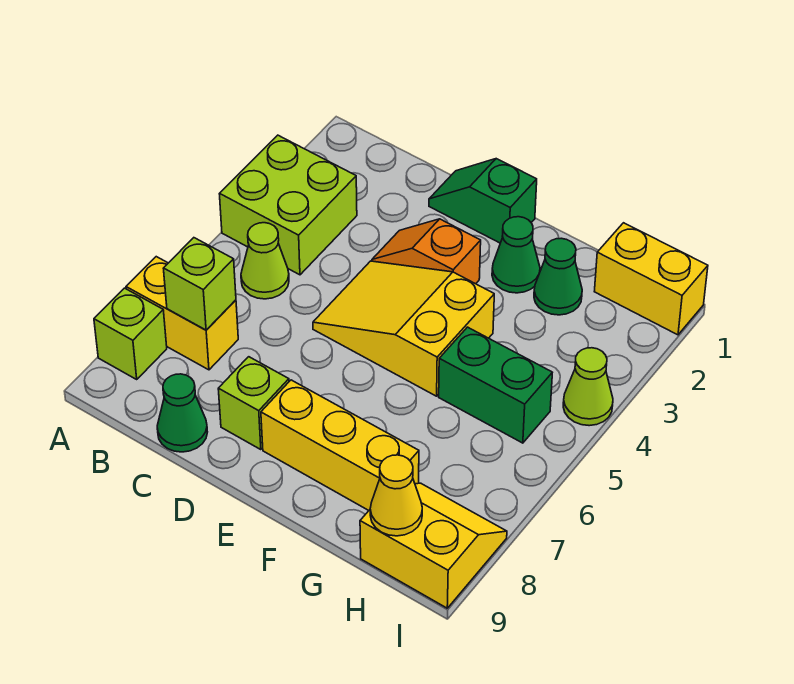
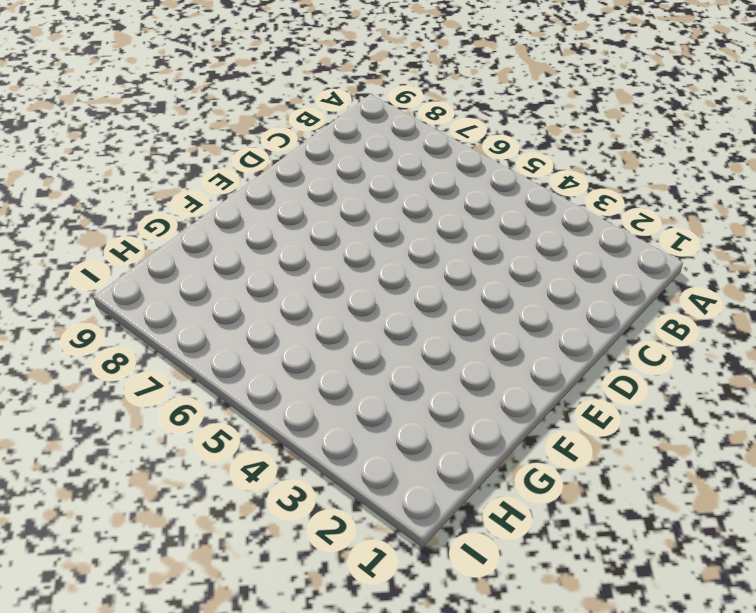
none -> lime 2x2 brick [220,135,357,275]
none -> yellow 1x2 brick [126,257,238,370]
none -> lime 1x1 brick [94,288,167,379]

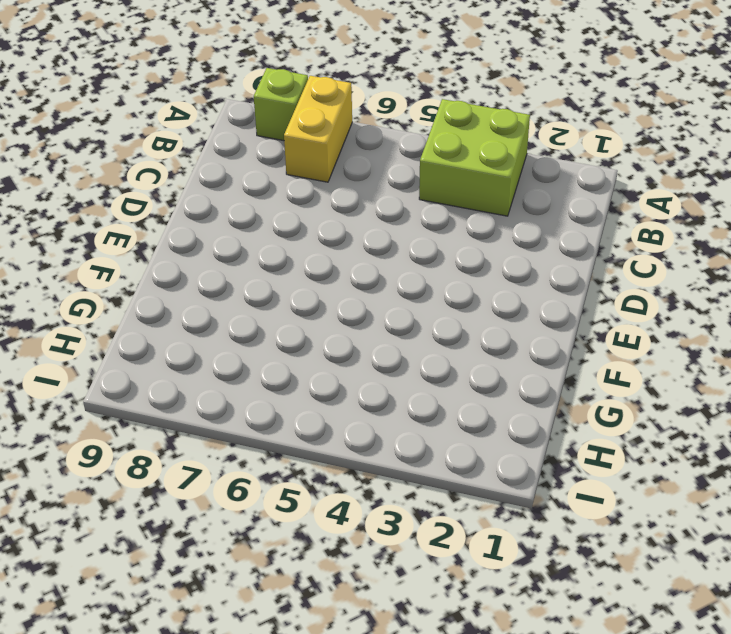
none -> lime 1x1 cone [241,223,289,299]
none -> green 1x1 cone [157,374,207,452]
none -> green 1x2 slope [429,159,537,243]

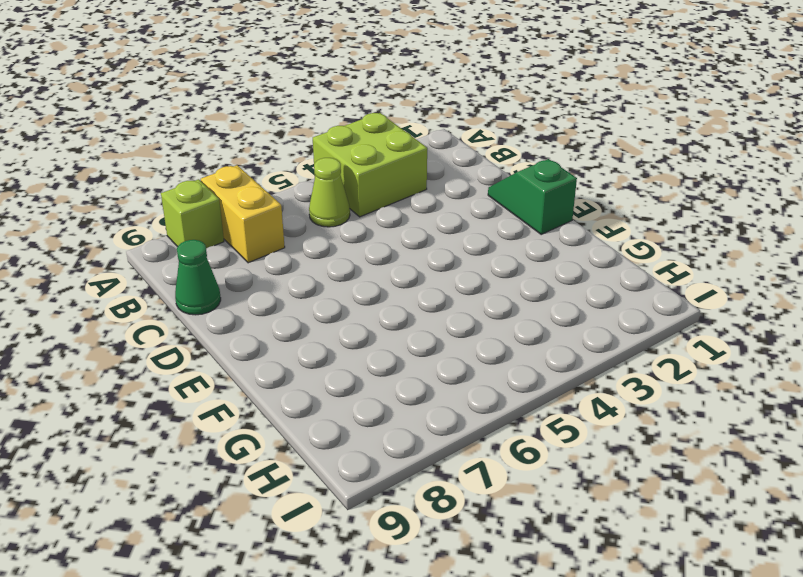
none -> orange 1x2 slope [372,219,481,284]
none -> yellow 2x3 slope [313,261,494,396]
none -> lime 1x1 brick [218,357,289,450]

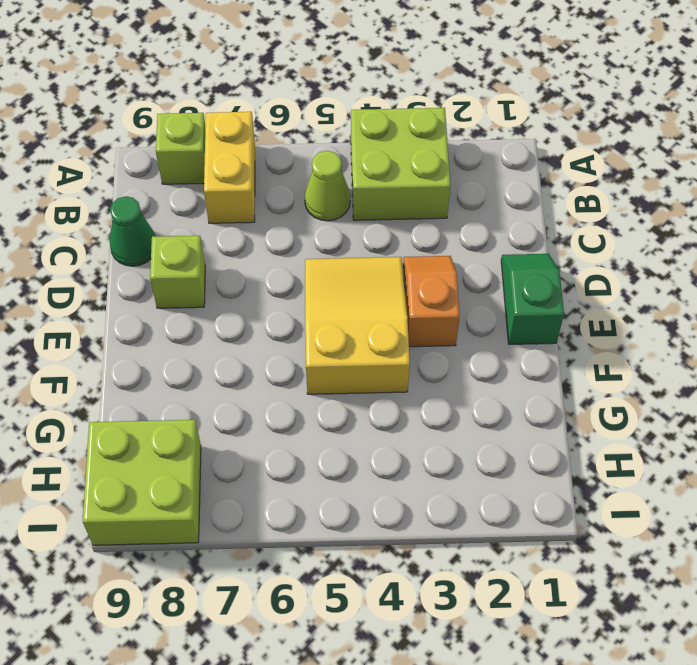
lime 2x2 brick [83,420,201,545] -> yellow 2x2 slope [360,483,507,608]
none -> yellow 1x3 brick [261,380,419,510]
none -> green 1x1 cone [492,217,540,293]
none -> green 1x1 cone [534,238,582,315]

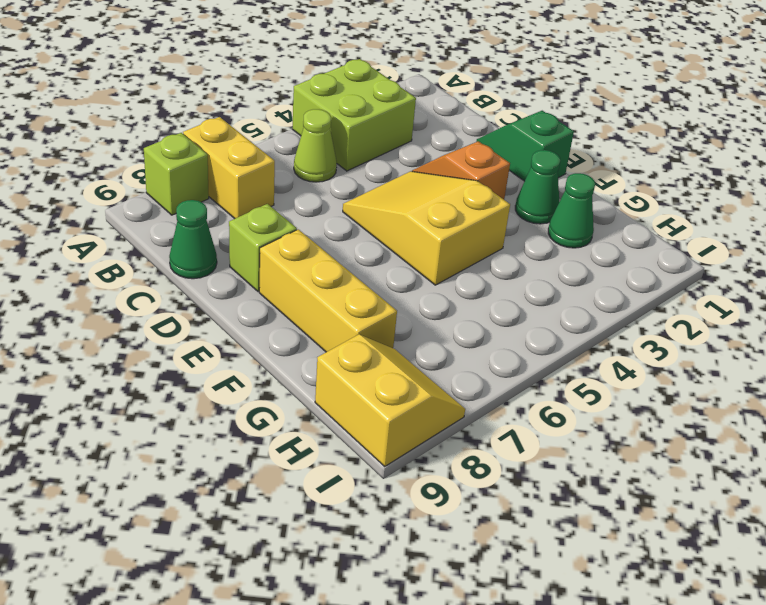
none -> green 1x2 brick [439,327,552,443]
none -> yellow 1x2 brick [594,223,708,335]
none -> lime 1x1 cone [563,348,613,426]

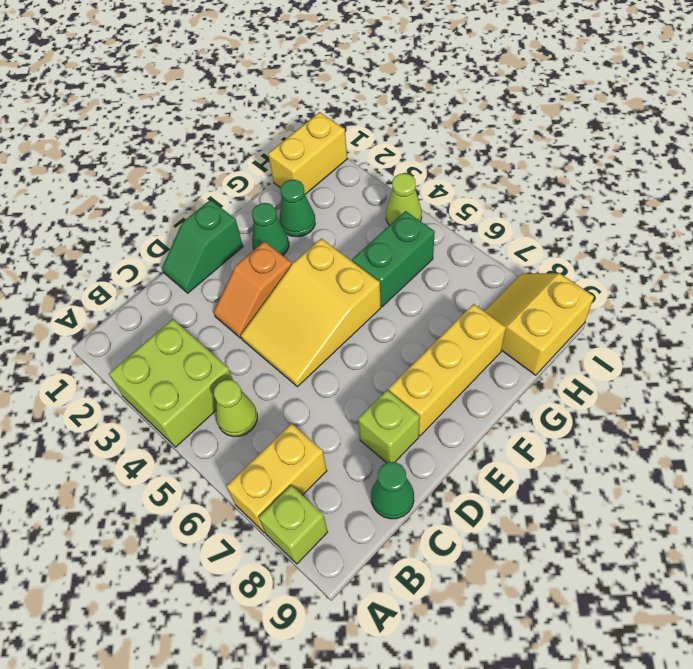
none -> lime 1x1 brick [163,238,236,330]
none -> yellow 1x1 cone [370,455,422,536]

